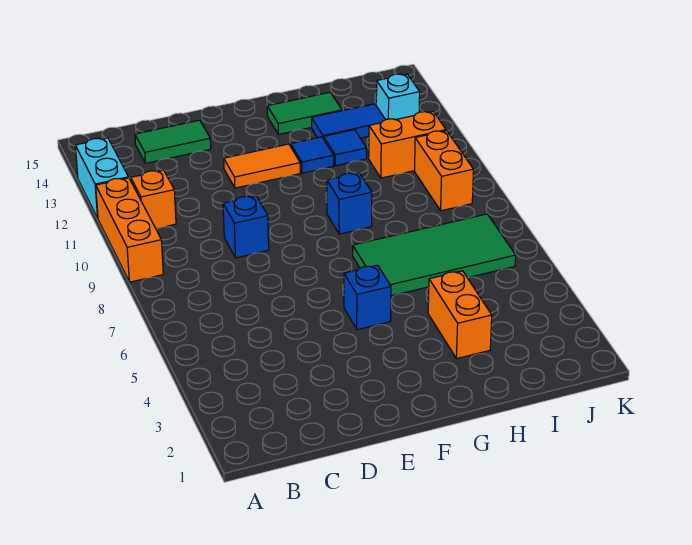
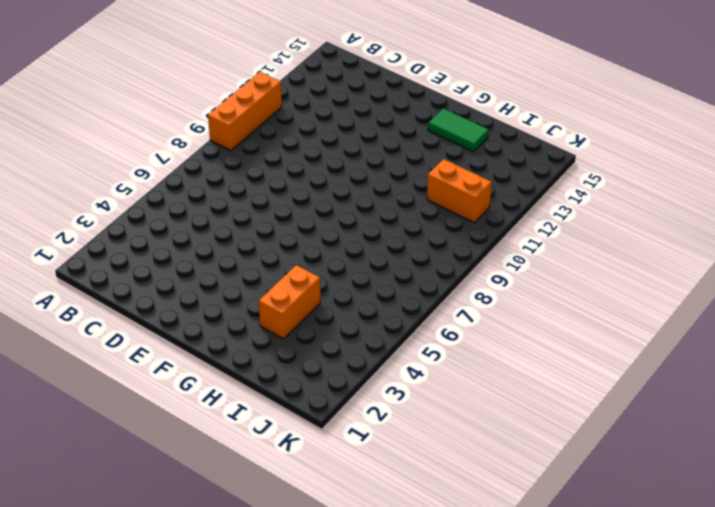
none -> cyan 1x2 brick [75,138,129,218]
none -> orange 1x1 brick [131,170,176,229]
none -> green 1x2 tile [135,120,211,163]

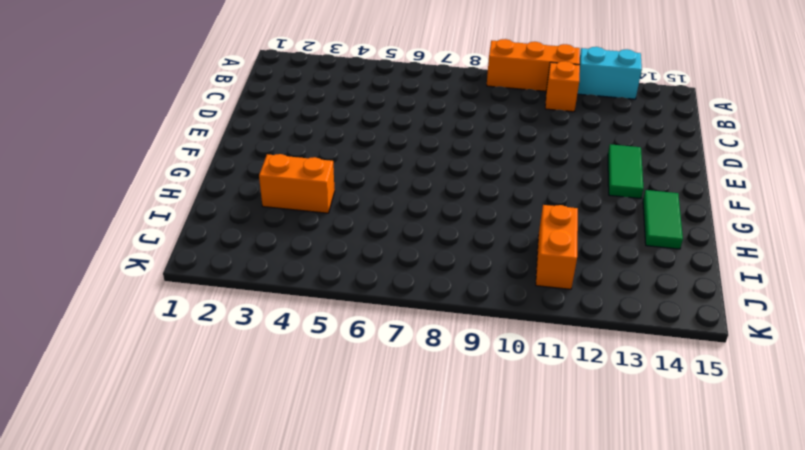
green 1x2 tile [608,144,644,199] -> green 1x2 tile moved to [135,120,211,163]
none -> blue 1x1 brick [223,196,269,258]
none -> orange 1x2 tile [224,144,300,188]
none -> blue 1x1 brick [344,265,391,330]

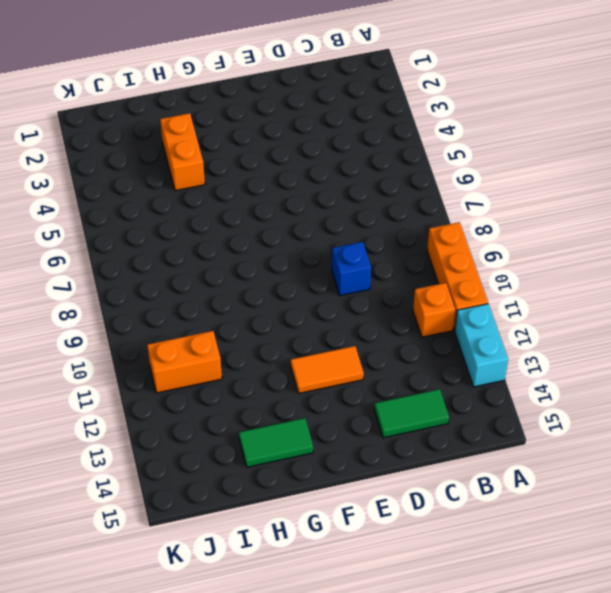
none -> blue 1x1 brick [344,265,391,330]
none -> green 2x4 tile [353,214,516,296]
none -> blue 1x1 brick [327,173,372,234]

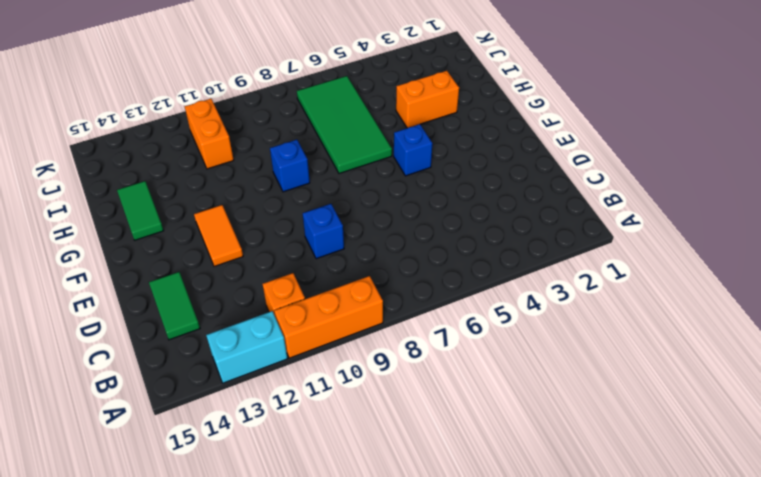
none -> blue 1x1 tile [291,137,334,173]
none -> blue 1x1 tile [324,130,367,166]
none -> blue 1x2 tile [312,104,385,139]

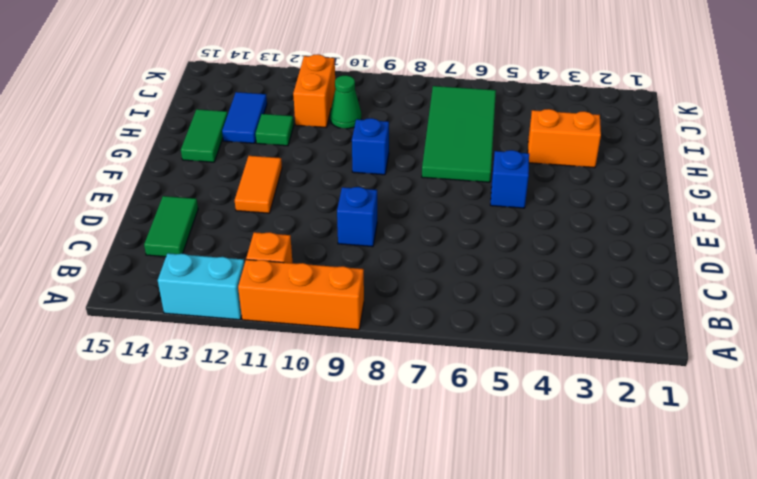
green 1x1 tile [256,114,294,146] -> blue 1x1 tile [324,130,367,166]
green 1x1 cone [330,75,361,129] -> none
none -> blue 1x1 tile [291,137,334,173]
none -> orange 1x2 brick [415,131,474,211]
none -> cyan 1x1 brick [376,74,420,120]

